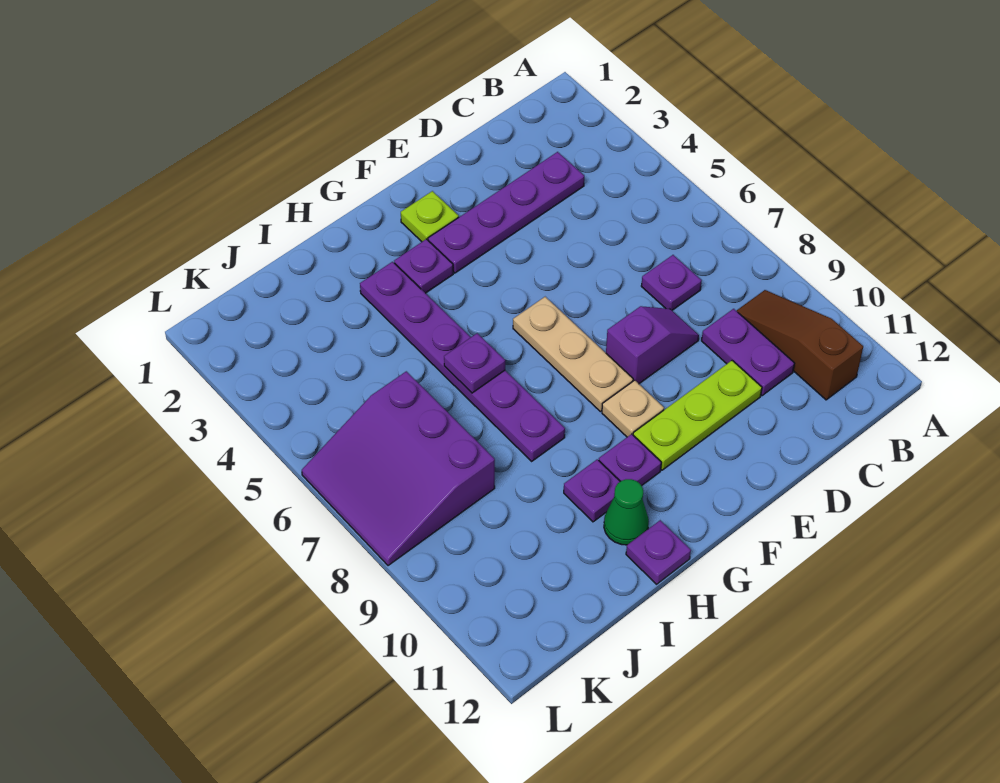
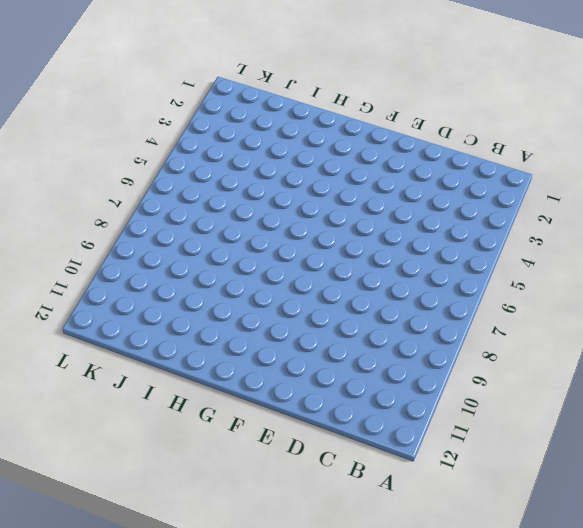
none -> brown 1x3 slope [736,290,863,400]
none -> purple 1x4 plate [428,152,584,273]
none -> purple 1x1 plate [641,255,702,310]

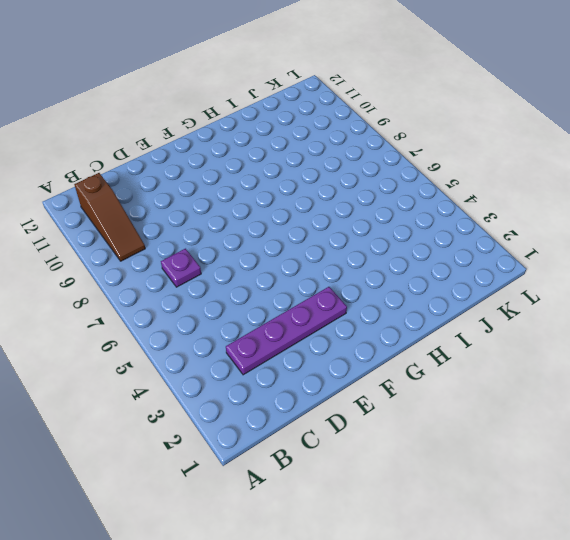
none -> purple 1x2 plate [702,309,795,396]
none -> purple 1x2 slope [606,306,699,384]
none -> lime 1x3 plate [633,361,762,470]

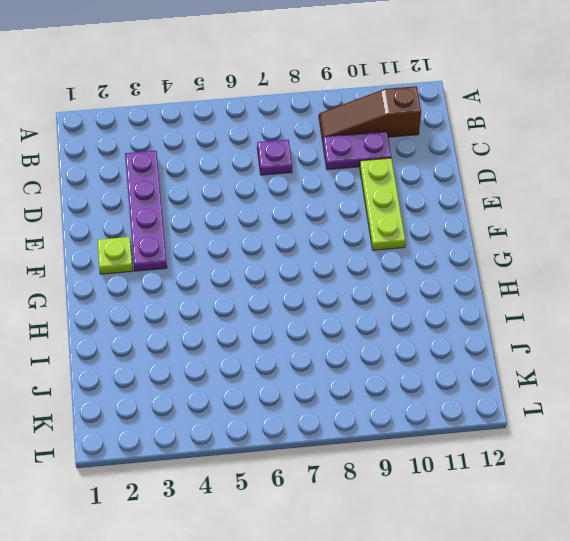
none -> purple 1x2 slope [606,306,699,384]
none -> tan 1x3 plate [513,297,633,412]
none -> tan 1x1 plate [602,380,664,437]

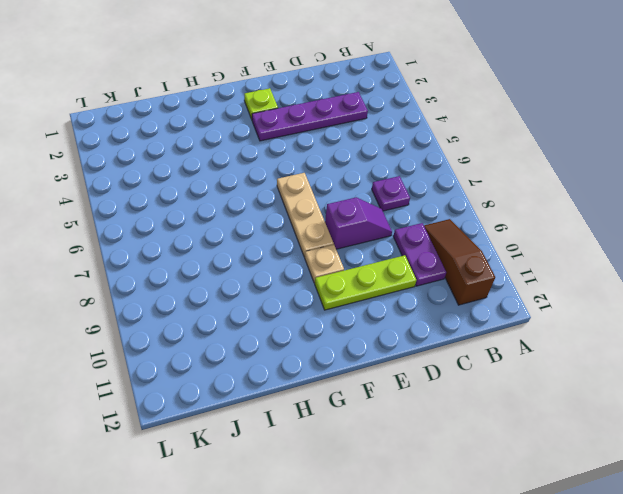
none -> purple 1x1 plate [394,239,453,293]
none -> purple 1x1 plate [599,434,661,486]
none -> purple 1x6 plate [360,262,565,461]

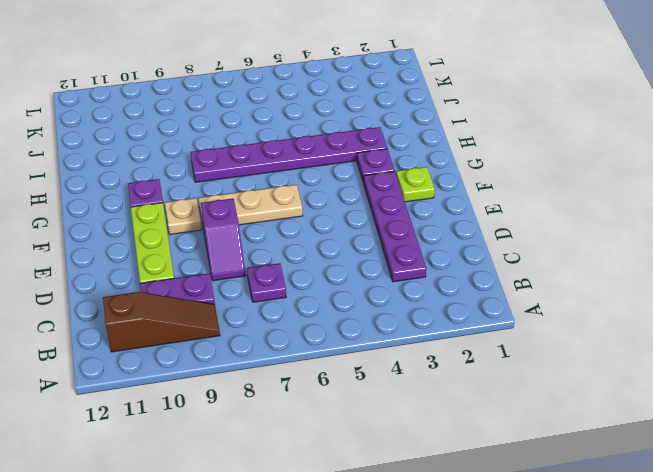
none -> purple 1x1 plate [564,459,620,522]
none -> green 1x1 cone [604,479,649,545]
none -> purple 1x1 plate [626,520,691,584]

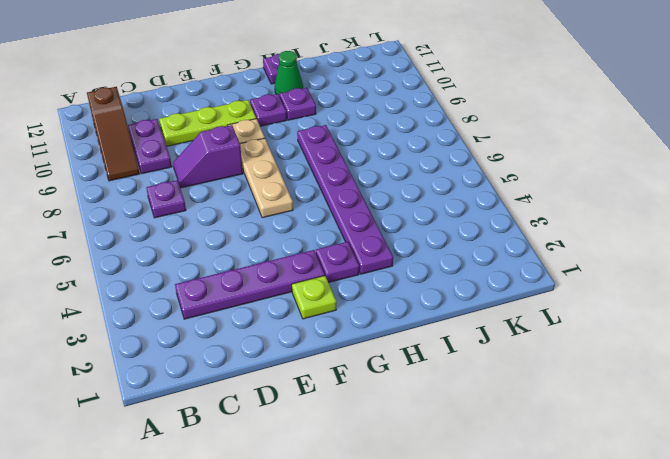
none -> purple 3x3 slope [302,371,495,566]
none -> purple 1x1 plate [444,333,505,393]

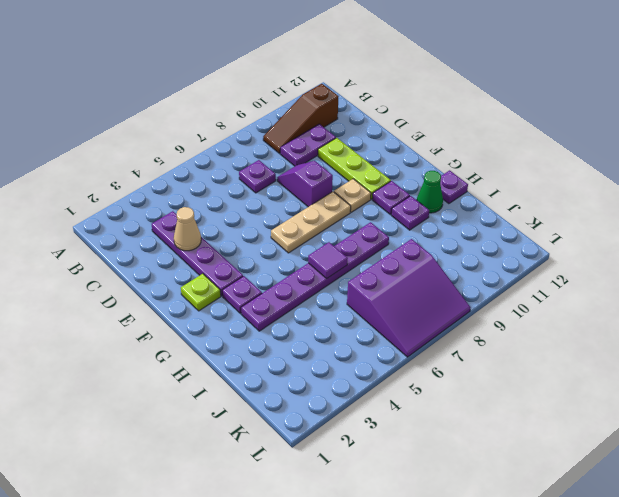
tan 1x1 cone [174,207,201,251] -> none
purple 1x1 tile [308,242,348,278] -> purple 1x1 plate [444,333,505,393]

